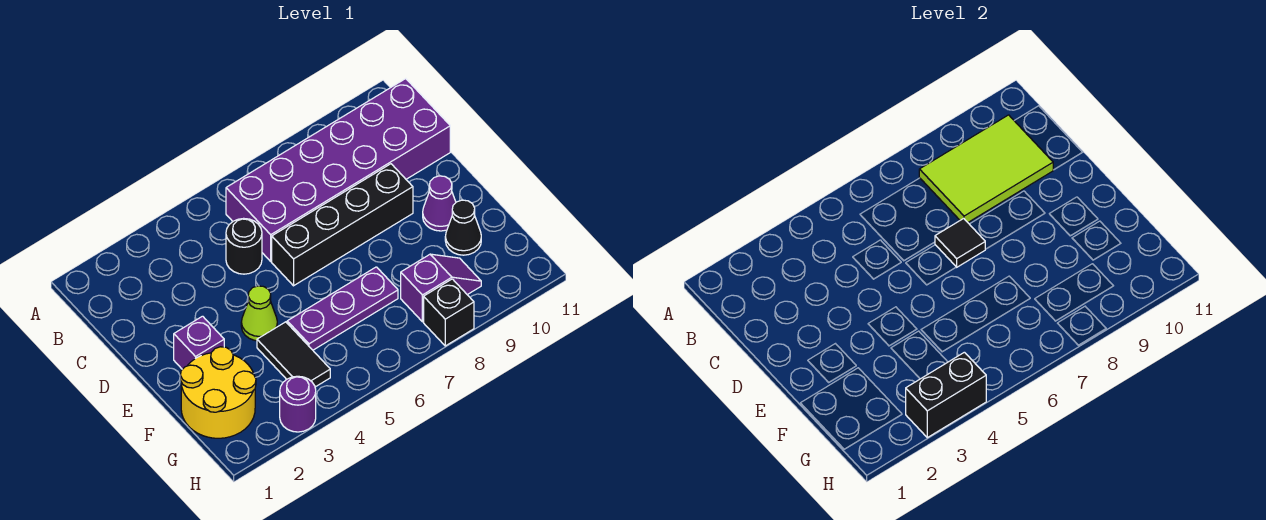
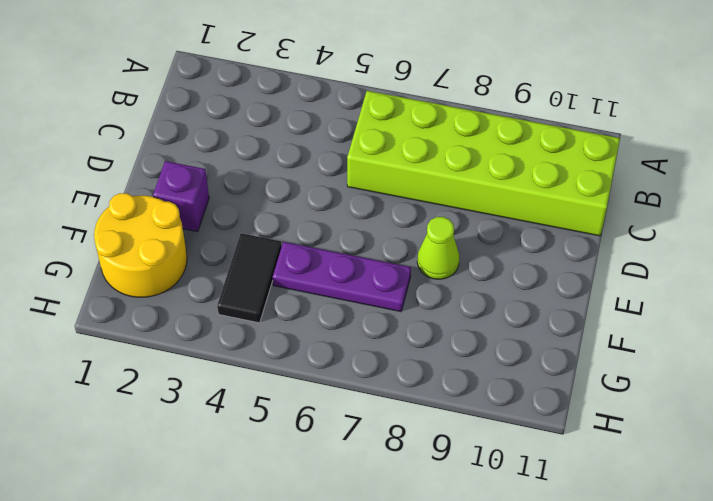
lime 2x6 brick [347,91,620,236] -> purple 2x6 brick [226,79,450,261]
lime 1x1 cone [417,217,459,279] -> lime 1x1 cone moved to [241,286,277,341]
none -> black 1x1 round brick [226,218,262,274]
none -> black 1x4 brick [272,164,413,286]
none -> purple 1x1 cone [423,176,456,231]

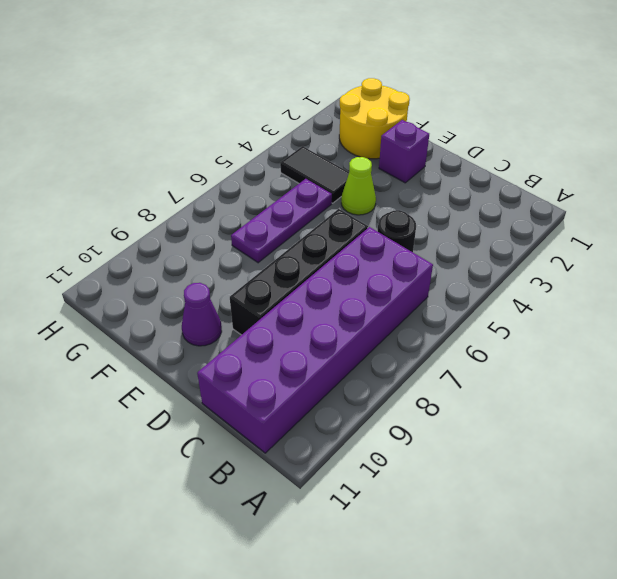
none -> black 1x1 cone [445,200,481,255]
none -> purple 1x2 slope [401,254,481,322]
none -> purple 1x1 round brick [280,376,316,432]

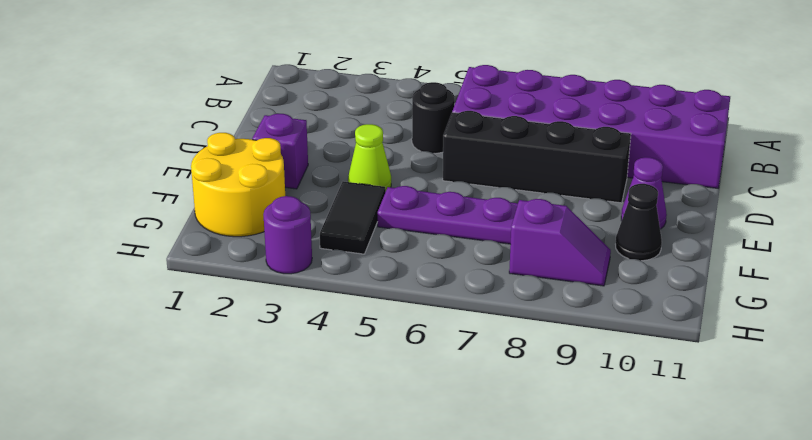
none -> black 1x1 brick [424,279,474,346]
none -> lime 2x3 tile [919,115,1053,222]
none -> black 1x1 tile [935,218,985,267]

